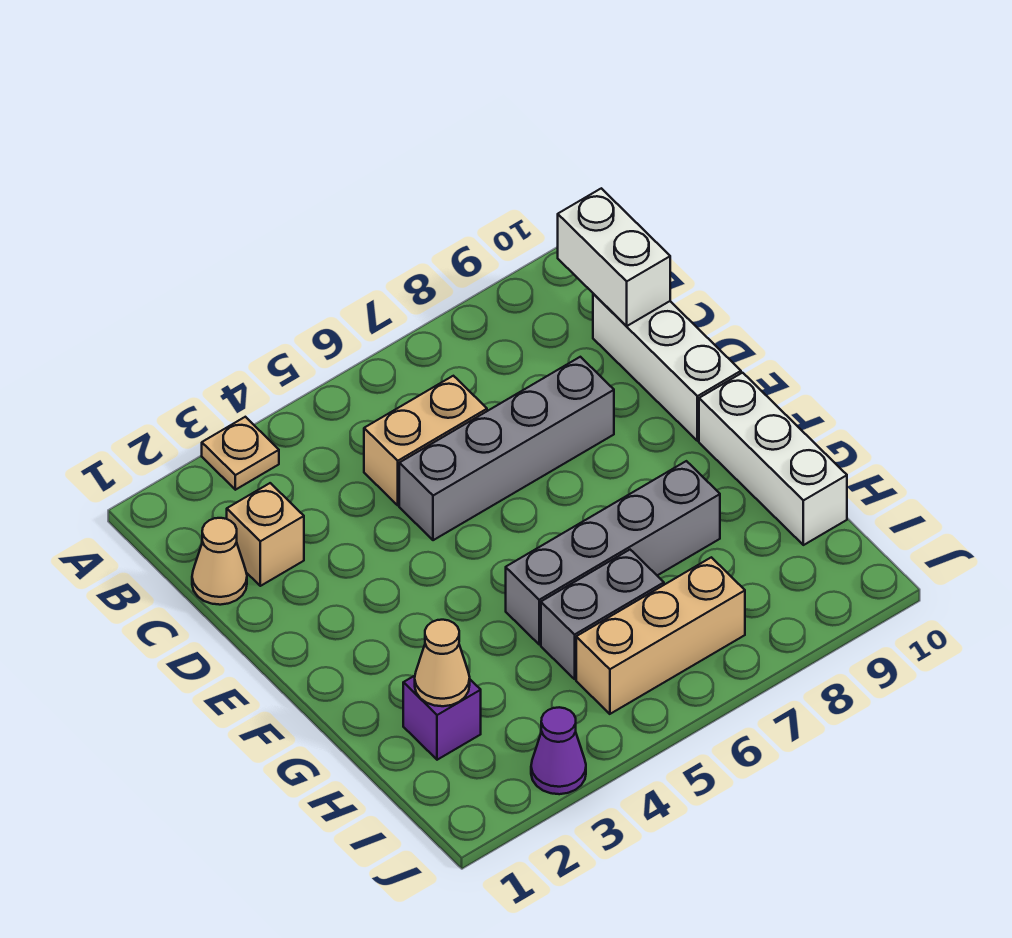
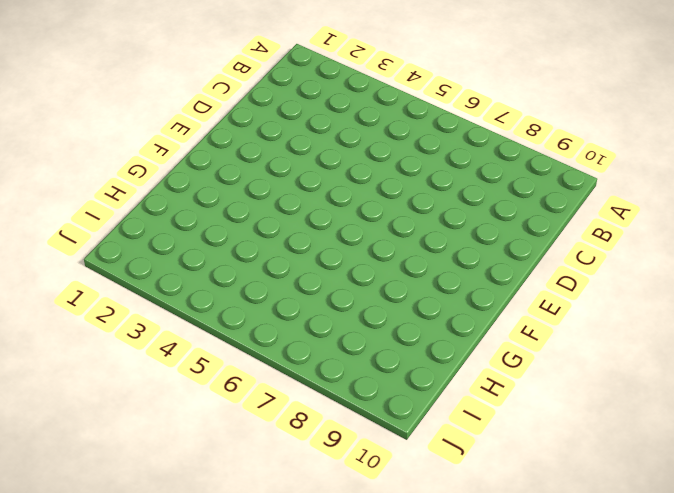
none -> tan 1x1 plate [202,417,279,490]
none -> tan 1x1 cone [192,518,247,605]
none -> tan 1x1 brick [227,483,304,586]

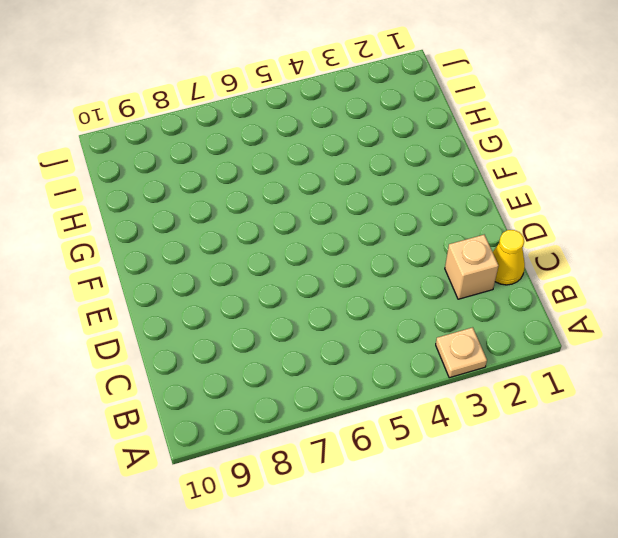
yellow 1x1 cone [493,230,525,285] -> tan 1x1 cone [192,518,247,605]
none -> tan 1x2 brick [364,376,487,505]
none -> white 1x3 brick [593,294,741,441]
none -> grey 1x4 brick [399,357,614,540]

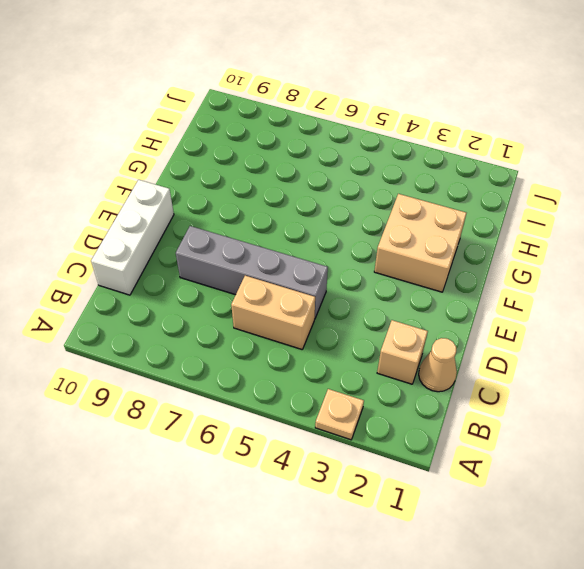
tan 2x2 brick [374,194,466,292] -> none
none -> white 1x3 brick [699,373,847,545]
none -> grey 1x4 brick [506,461,720,644]
none -> purple 1x1 brick [403,676,481,760]

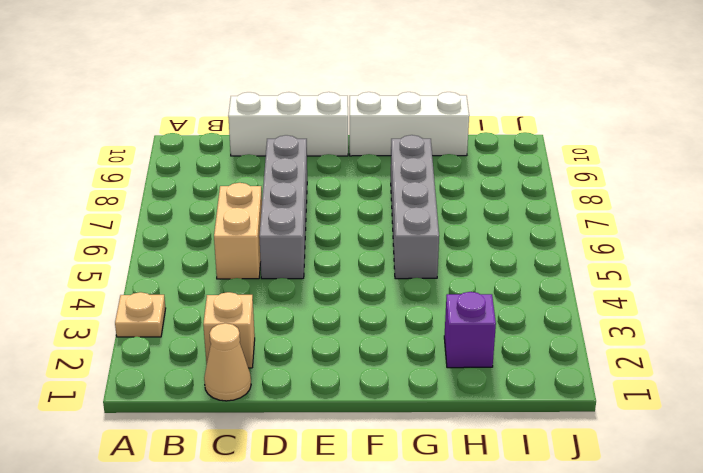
none -> grey 1x2 brick [541,550,664,679]
none -> tan 1x3 brick [576,557,745,714]
none -> purple 1x1 cone [531,707,586,794]

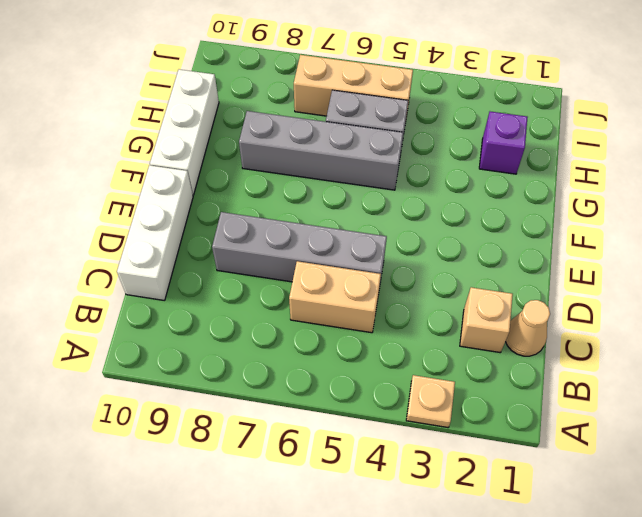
none -> purple 1x1 cone [531,707,586,794]
none -> white 1x2 brick [558,188,670,326]
none -> tan 1x1 cone [415,620,470,706]

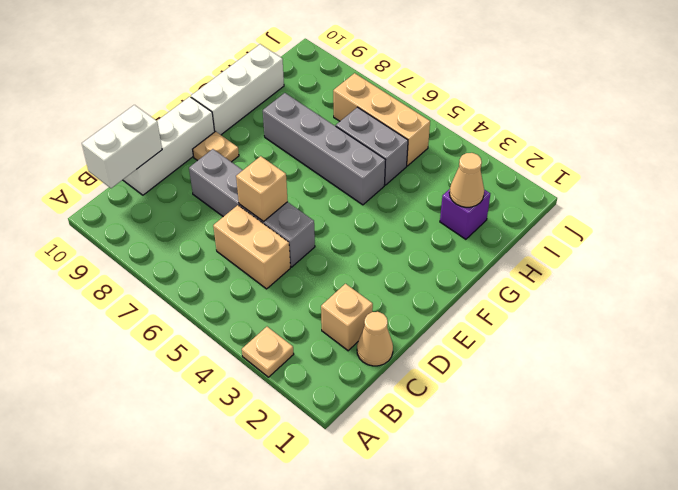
tan 1x1 brick [236,156,288,222] -> none
tan 1x1 plate [193,131,239,162] -> none
none -> purple 1x1 cone [531,707,586,794]

